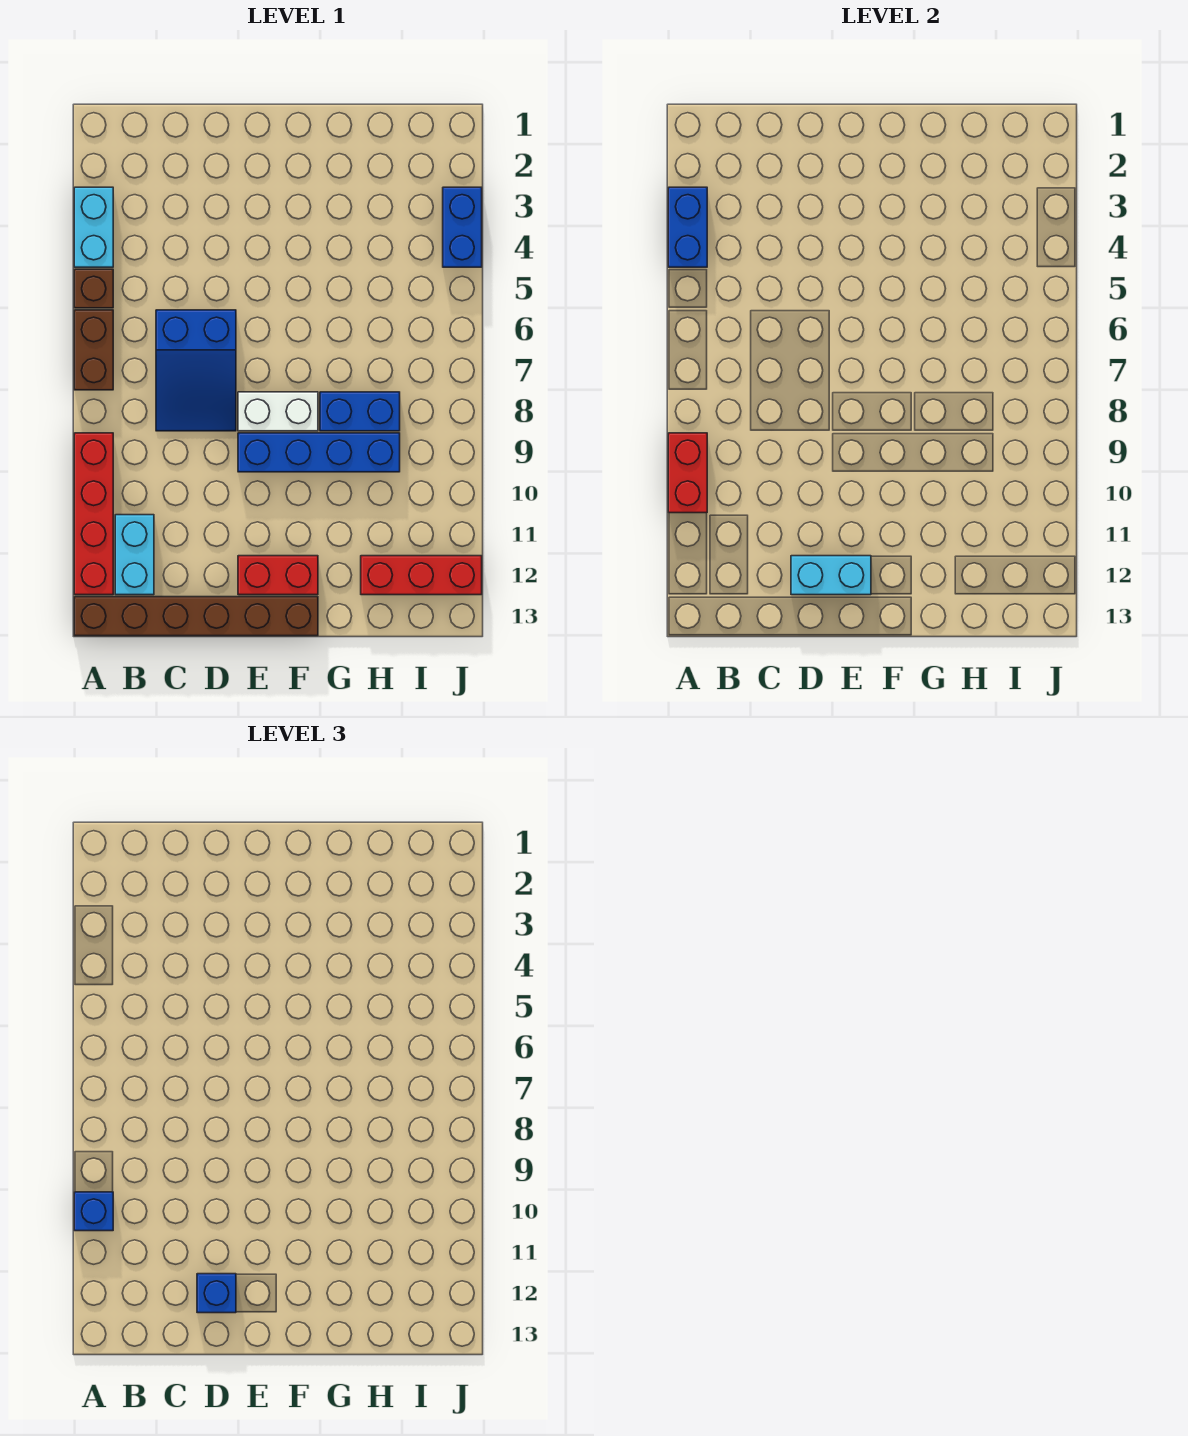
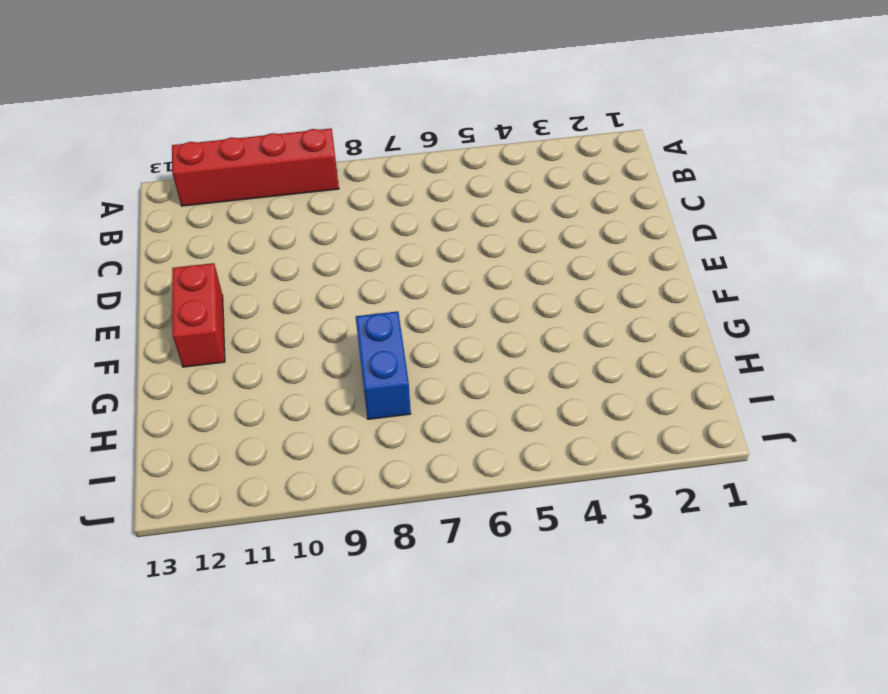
none -> cyan 1x2 brick [74,187,113,267]
none -> brown 1x1 brick [74,269,113,308]
none -> brown 1x2 brick [74,310,113,390]

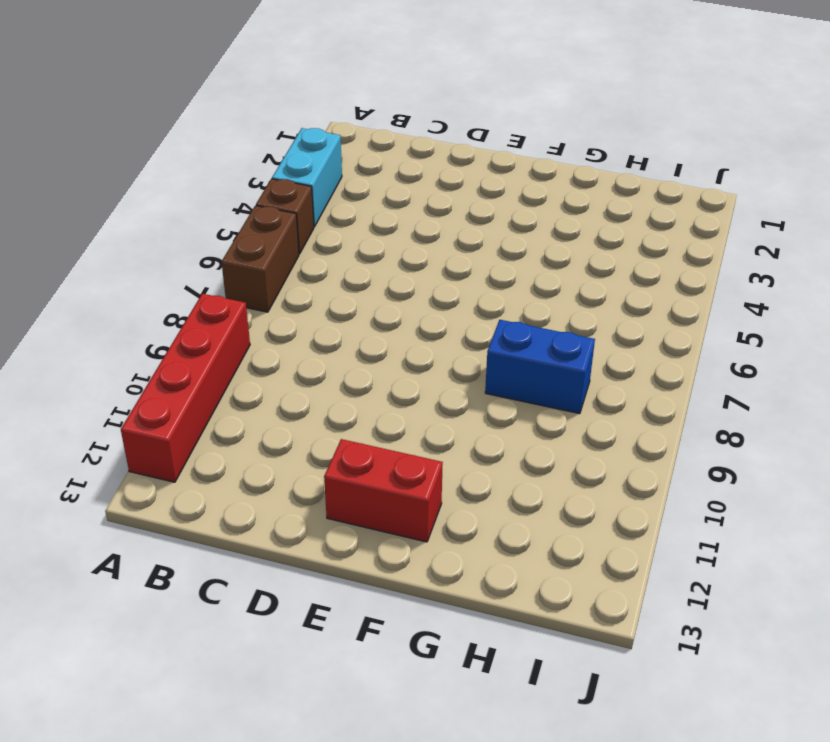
none -> brown 1x6 brick [74,597,318,636]
none -> cyan 1x2 brick [115,515,154,595]
none -> blue 2x3 slope [156,310,236,431]

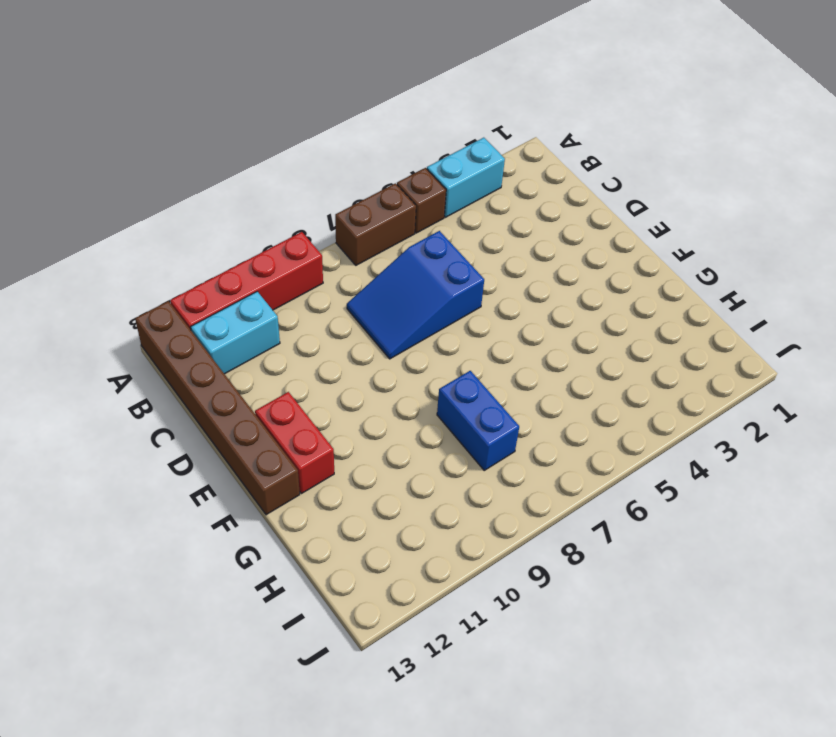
none -> white 1x2 brick [238,392,318,431]
none -> blue 1x4 brick [238,433,400,472]
none -> red 1x3 brick [361,556,482,595]

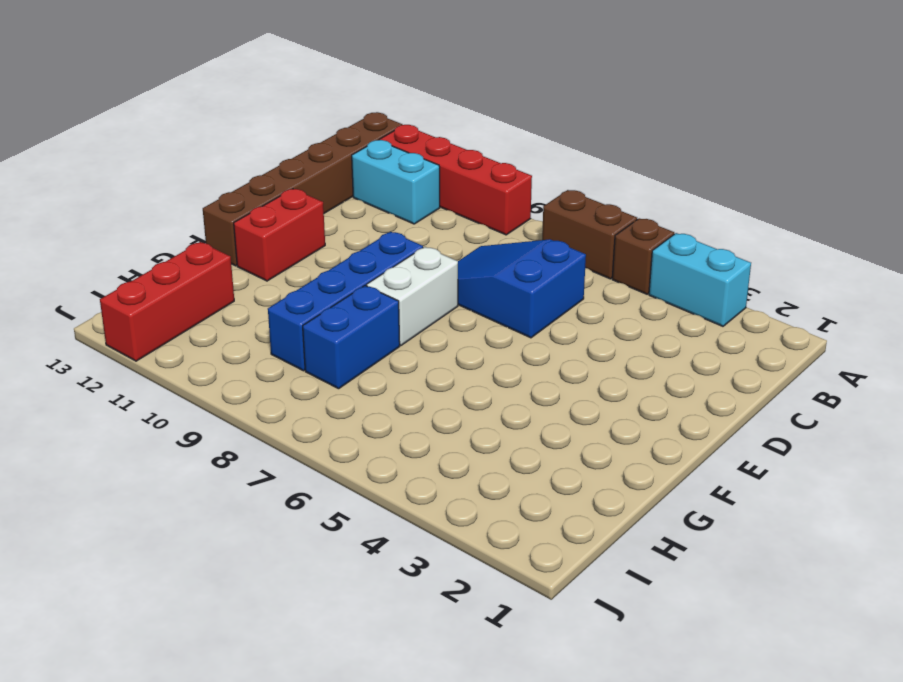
none -> blue 1x2 brick [443,187,482,267]
none -> blue 1x2 brick [668,187,707,267]
none -> red 1x2 brick [668,433,707,513]

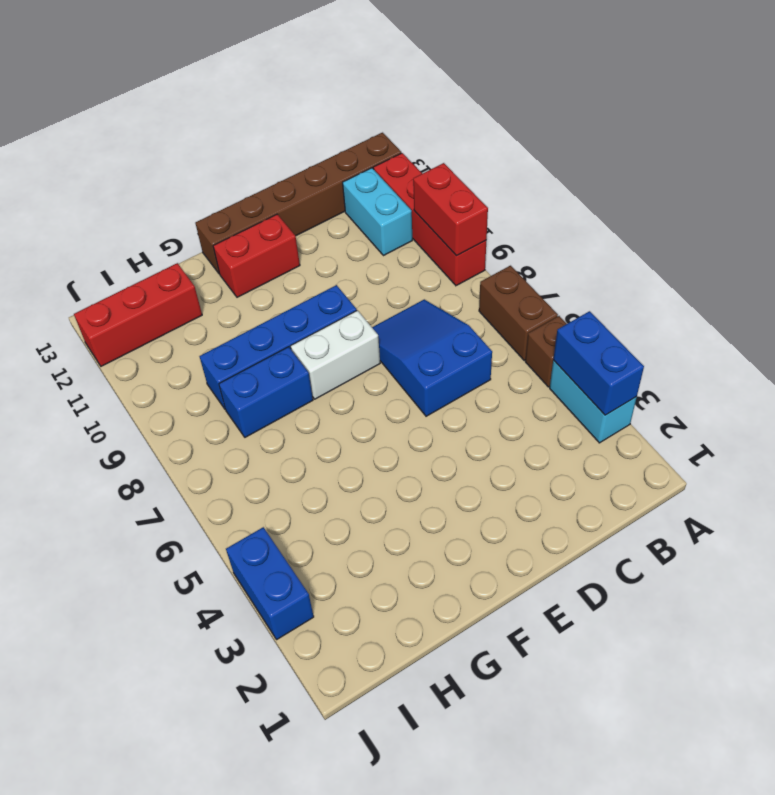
none -> cyan 1x2 brick [791,556,871,595]
none -> blue 1x1 brick [74,1192,113,1231]
none -> blue 1x1 brick [197,1274,236,1313]

